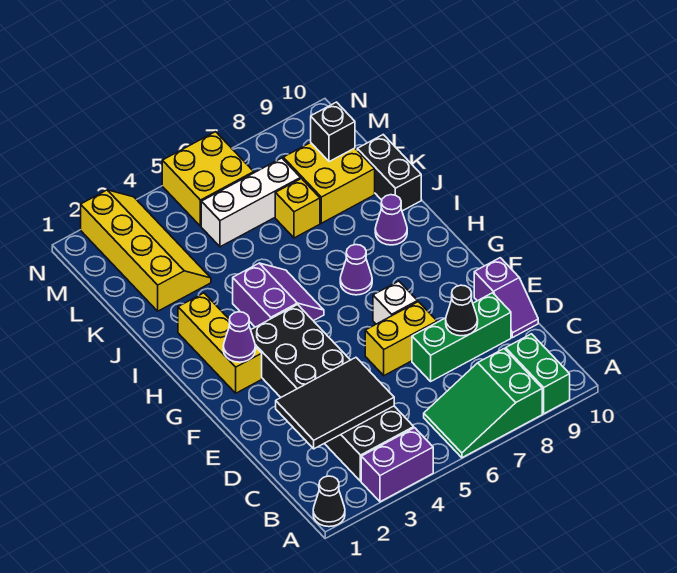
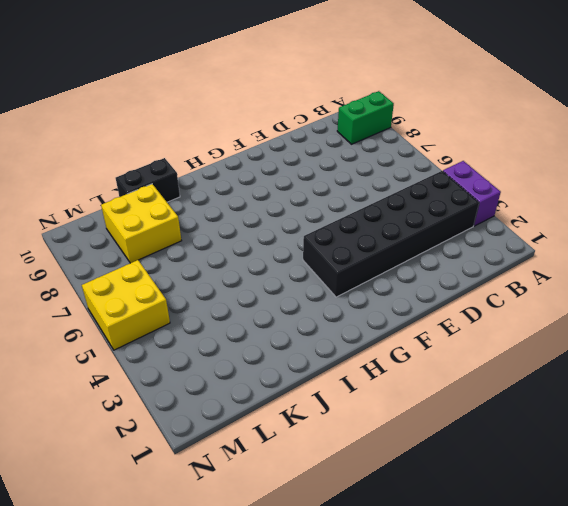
none -> black 1x1 cone [313,476,345,527]
none -> green 2x3 slope [424,349,542,458]
none -> green 1x3 brick [412,293,511,381]

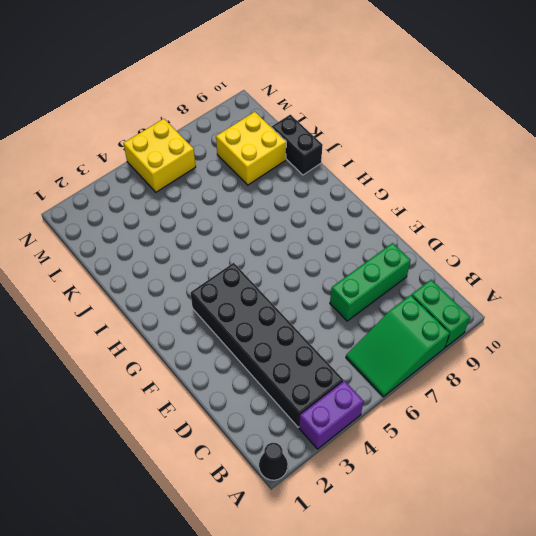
none -> purple 1x2 slope [474,258,538,338]
none -> yellow 1x2 brick [365,302,437,376]
none -> white 1x1 brick [373,281,418,324]

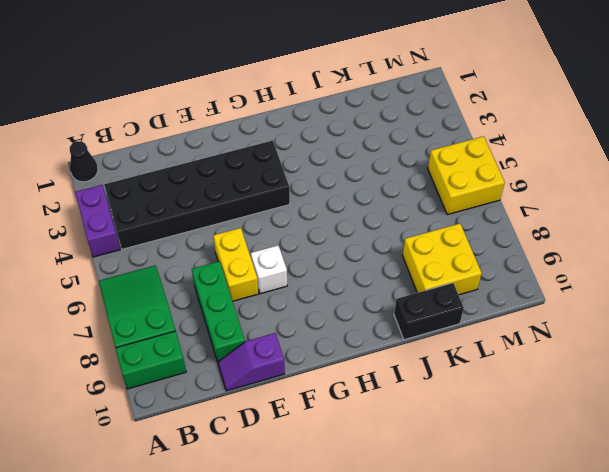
none -> yellow 1x3 brick [178,293,262,393]
none -> purple 2x2 slope [233,263,324,327]
none -> purple 1x1 cone [340,245,372,295]

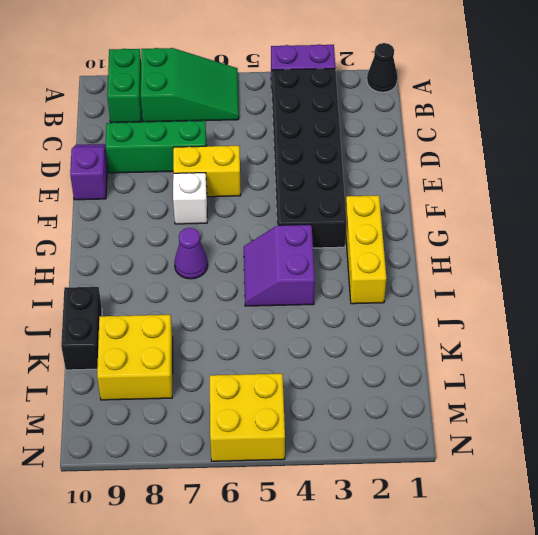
none -> purple 1x1 cone [375,195,407,245]
none -> yellow 2x4 slope [81,190,211,311]
none -> yellow 1x1 brick [275,179,320,238]

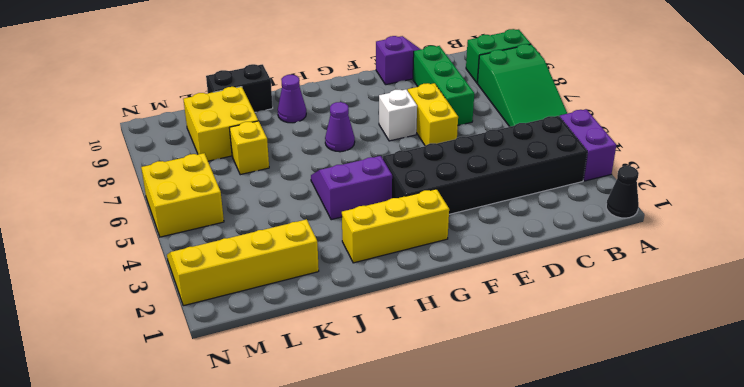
none -> white 1x3 brick [201,158,301,247]
none -> black 2x3 tile [276,358,394,449]
none -> black 1x1 cone [446,285,478,336]

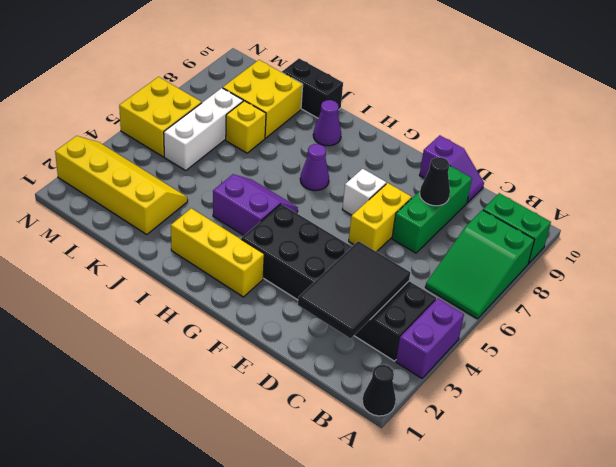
none -> purple 1x1 cone [223,312,255,362]
none -> black 1x1 brick [311,102,355,162]

